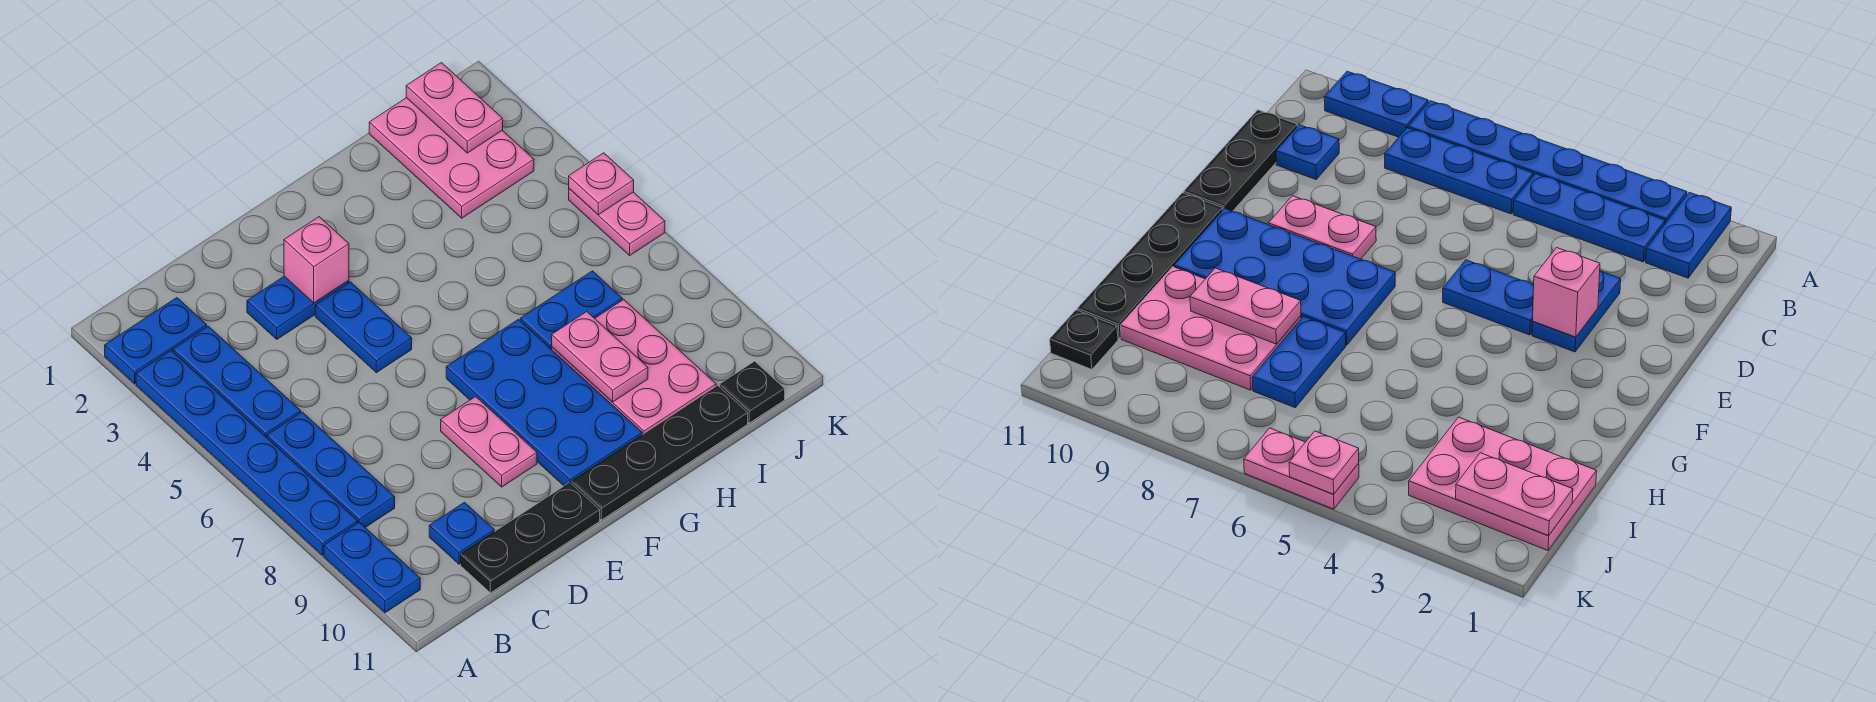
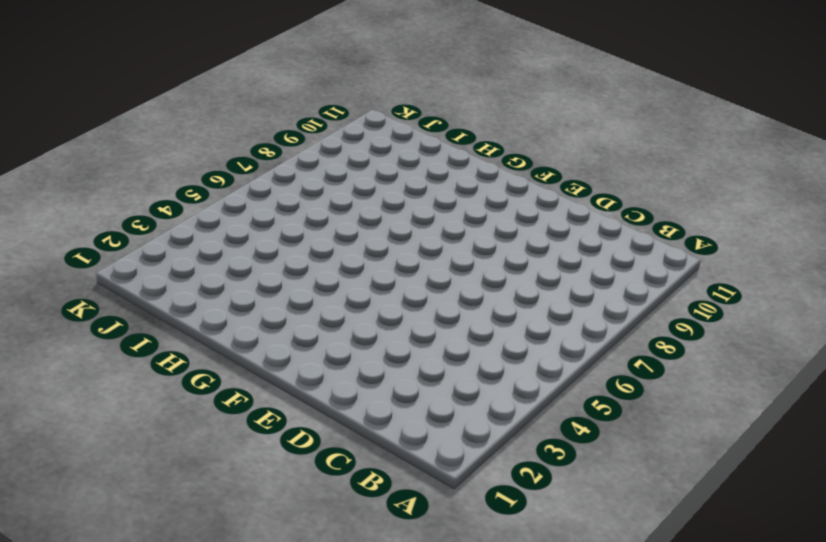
none -> blue 1x2 plate [105,298,207,384]
none -> blue 1x6 plate [136,350,358,555]
none -> blue 1x2 plate [324,522,420,613]

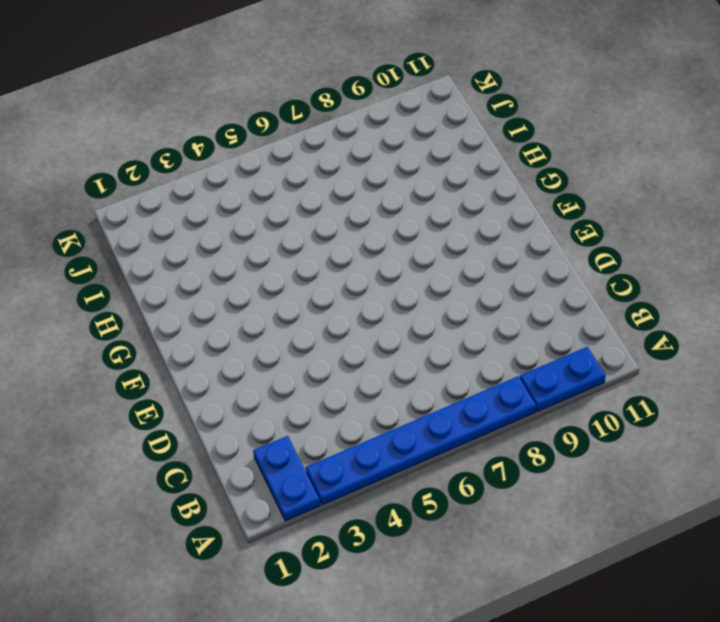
none -> blue 1x3 plate [173,326,301,437]
none -> blue 1x3 plate [267,412,395,528]
none -> blue 1x1 plate [429,502,494,564]

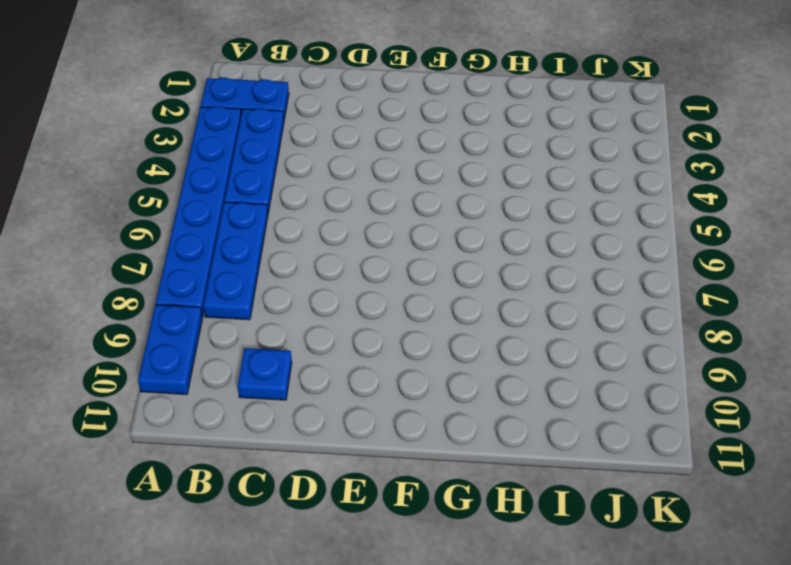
none -> black 1x3 plate [461,483,600,593]
none -> blue 1x2 plate [247,276,349,339]
none -> blue 1x2 plate [315,282,412,373]

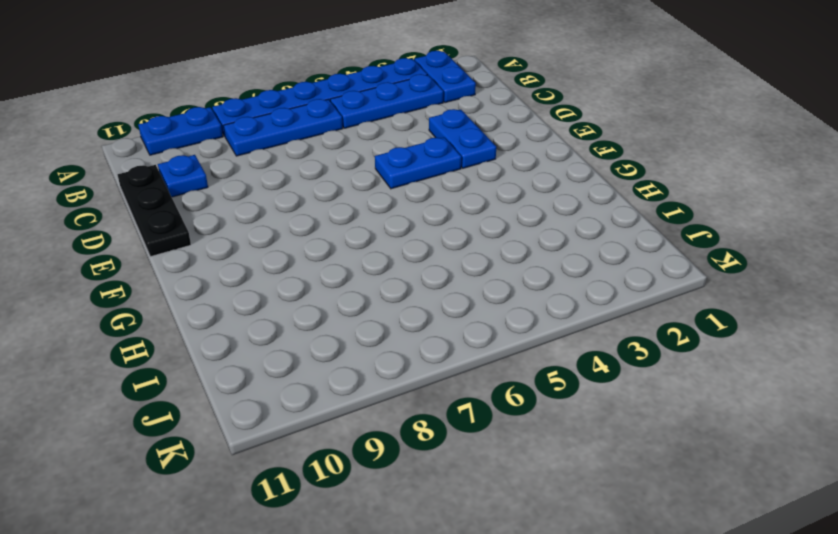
none -> pink 1x2 plate [441,397,537,487]
none -> blue 2x4 plate [446,319,642,486]
none -> black 1x4 plate [572,385,748,520]

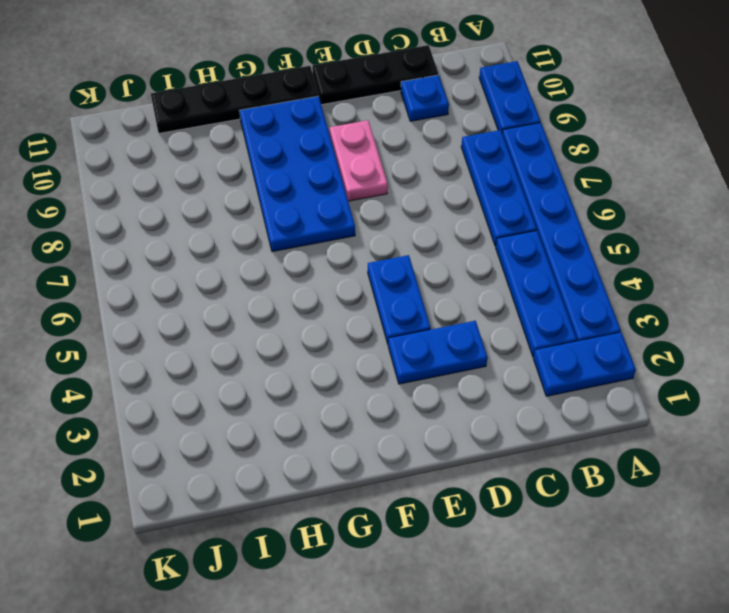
none -> blue 1x2 plate [520,271,622,349]
none -> pink 2x3 plate [552,300,716,435]
none -> pink 2x3 plate [369,98,534,218]

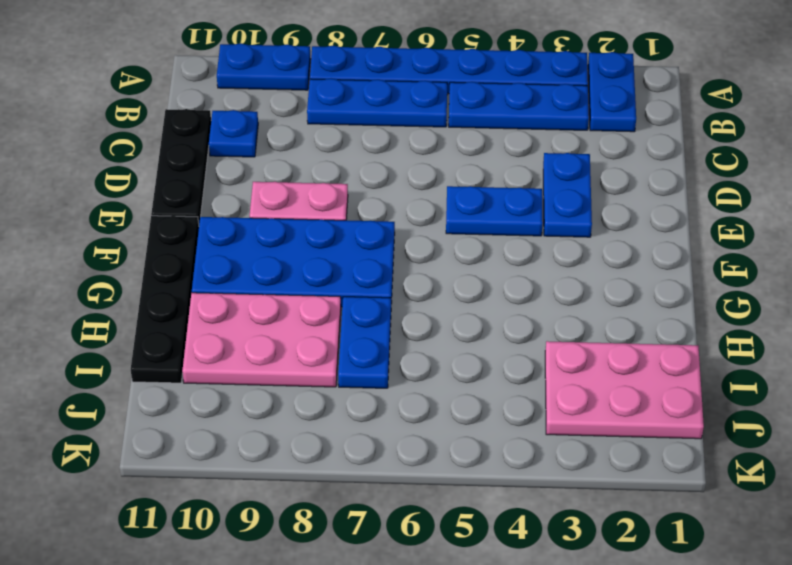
none -> black 1x1 plate [720,361,785,423]
none -> pink 1x2 plate [569,189,665,255]
none -> pink 1x1 brick [284,217,349,303]

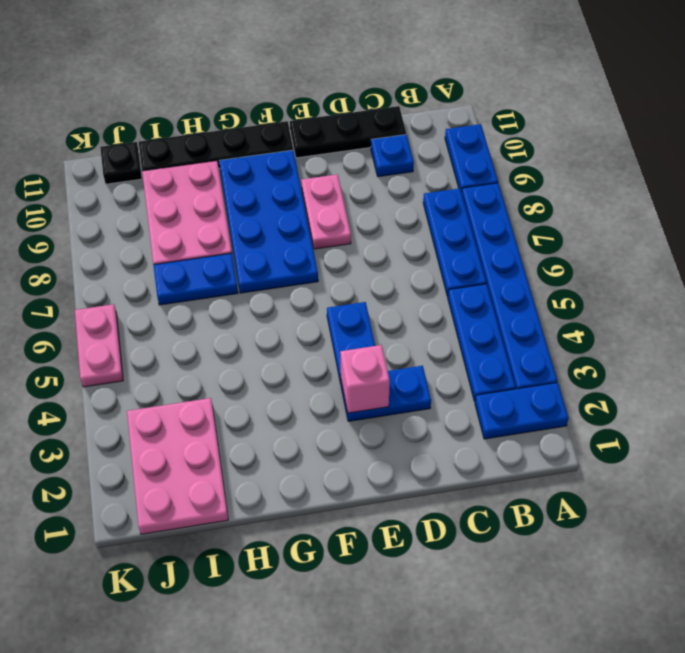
none -> pink 1x2 plate [552,312,648,402]
none -> pink 1x2 plate [406,63,503,153]
none -> pink 1x1 plate [569,153,634,215]

